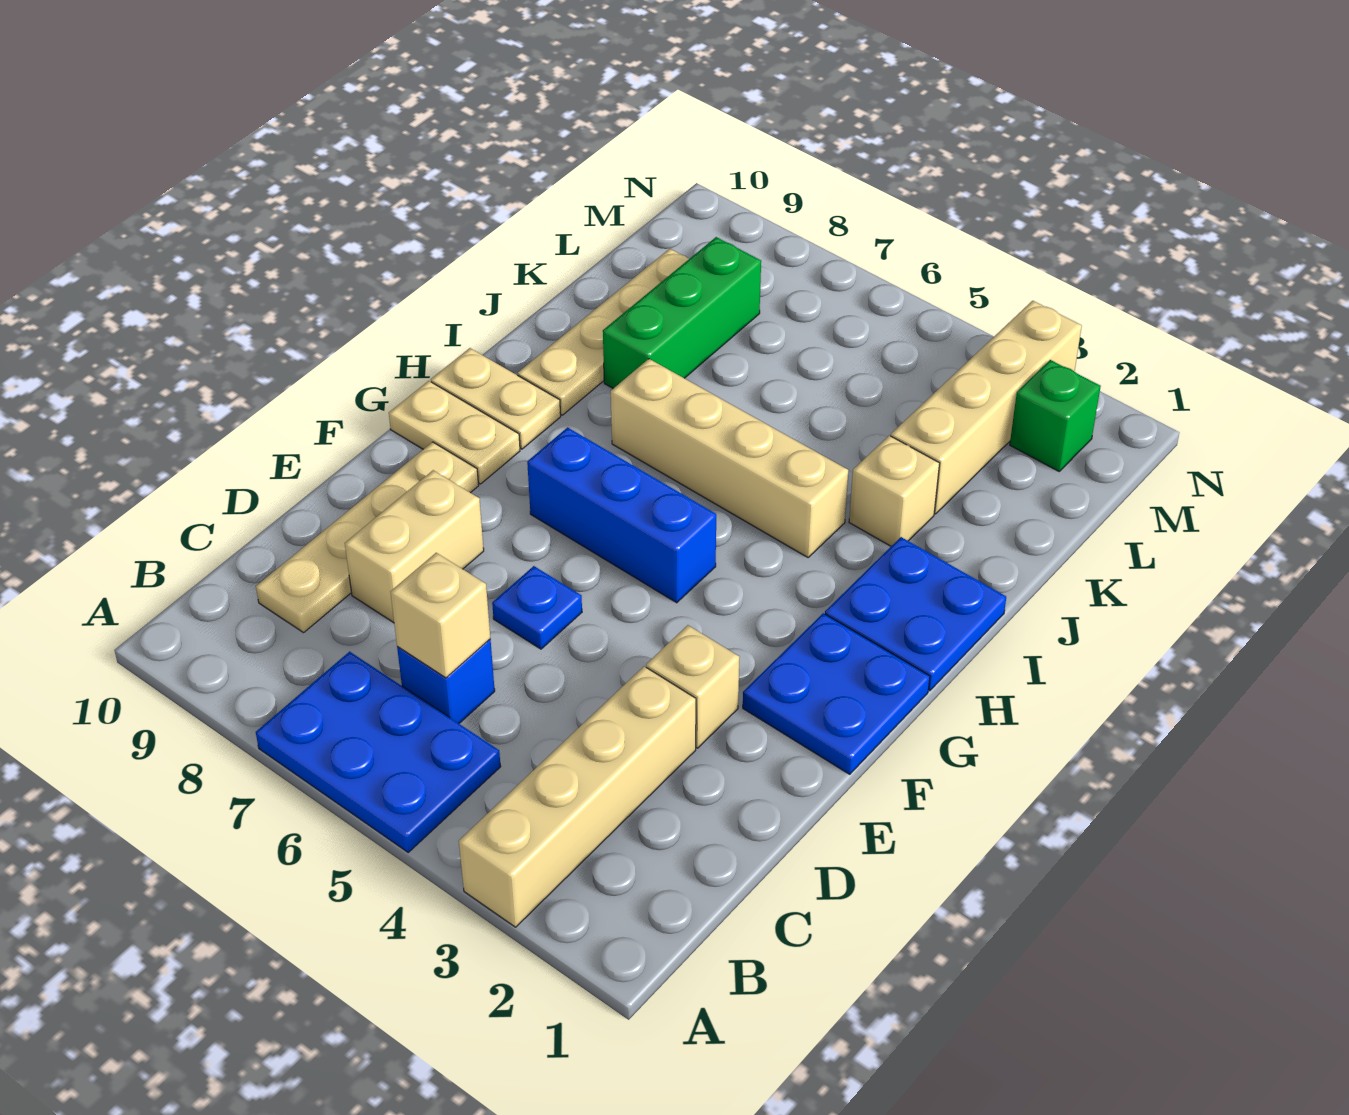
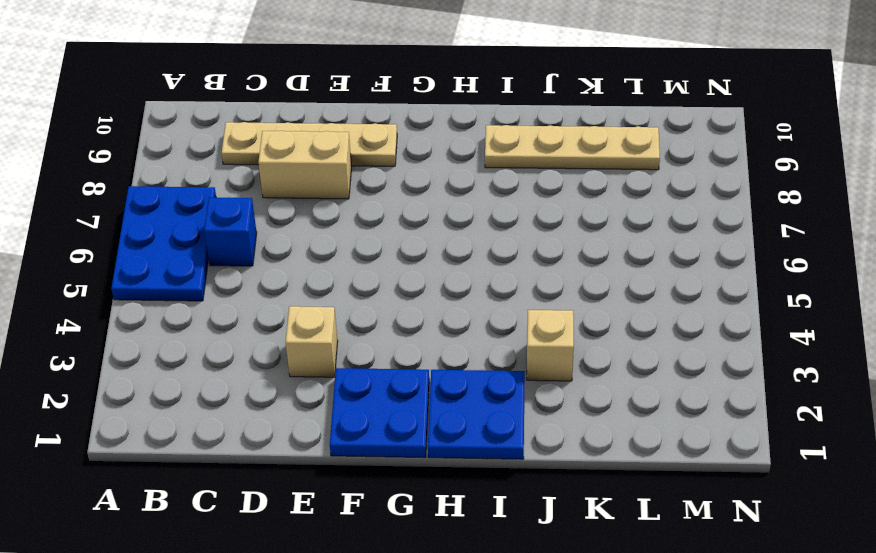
none -> tan 1x4 brick [459,666,696,927]
none -> blue 1x1 plate [492,566,582,649]
none -> blue 1x3 brick [527,428,716,603]

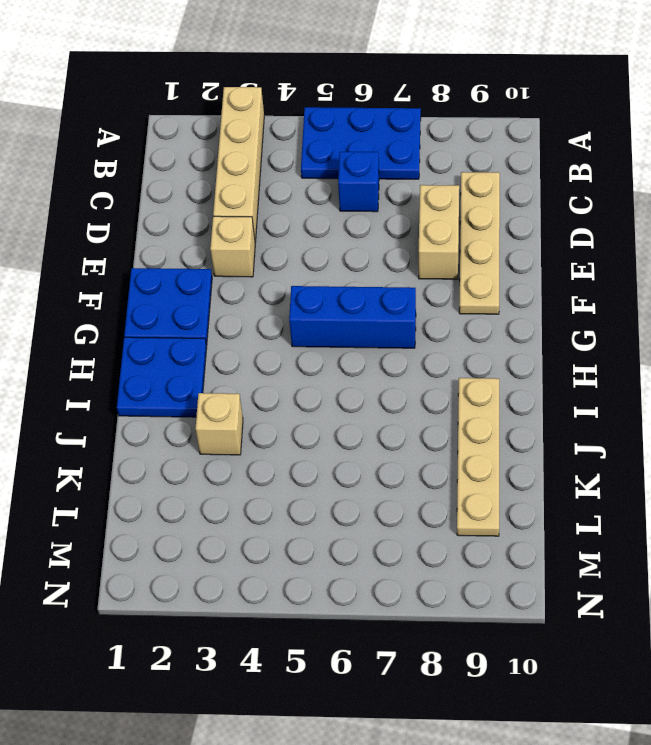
none -> blue 1x1 plate [492,566,582,649]
none -> tan 1x2 plate [389,381,520,484]
none -> tan 1x2 plate [431,348,561,449]

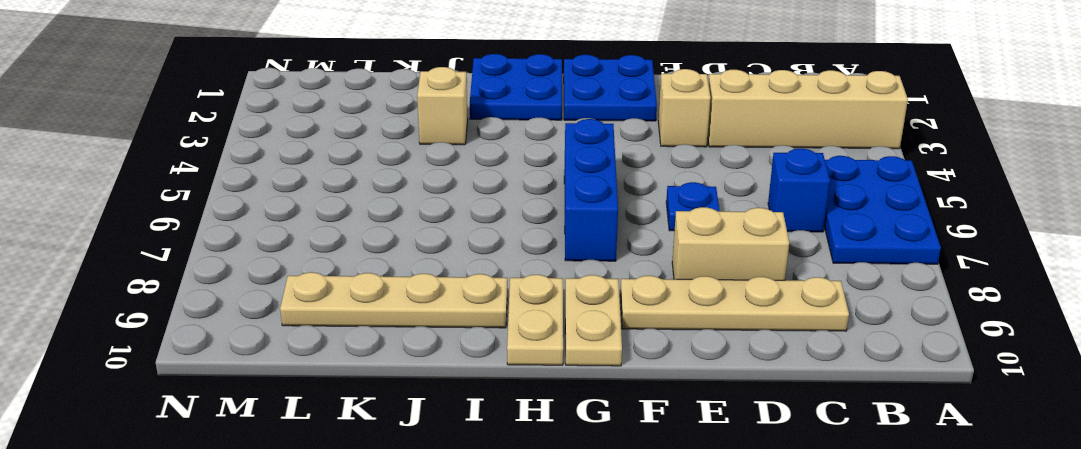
none -> tan 1x4 brick [611,359,848,557]
none -> green 1x3 brick [603,237,761,389]
none -> tan 1x4 brick [891,301,1082,514]

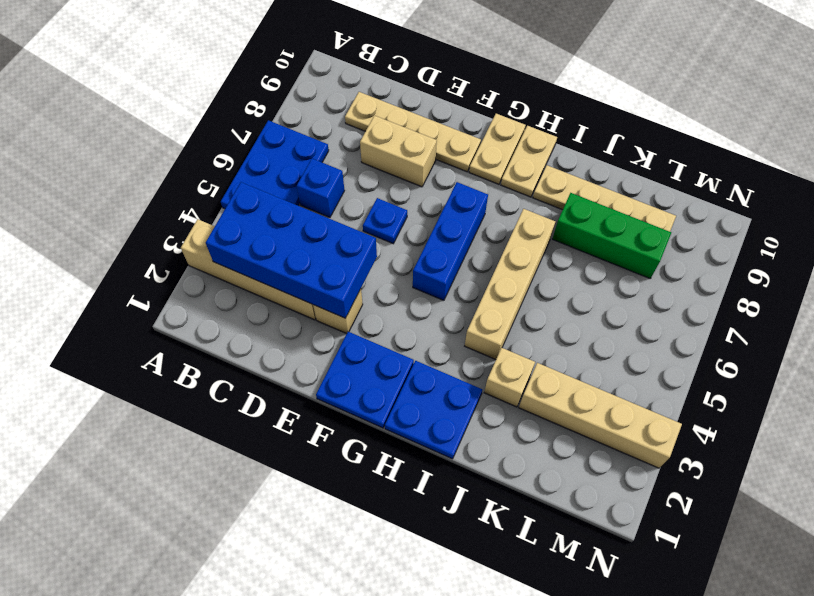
blue 2x4 brick [206,182,377,318] -> none
none -> green 1x1 brick [1010,360,1101,471]
none -> tan 1x1 brick [391,553,490,678]

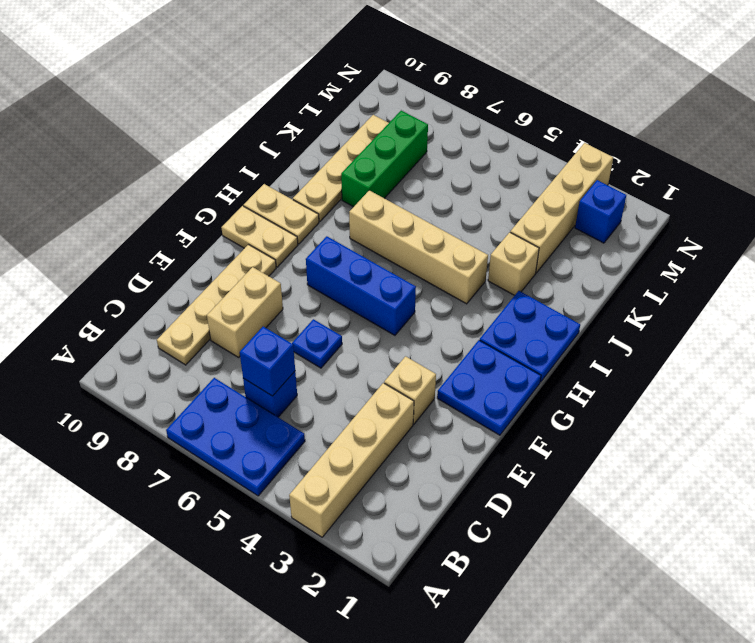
blue 1x1 brick [240,327,295,396] -> tan 1x1 brick [391,553,490,678]
blue 1x1 brick [575,180,626,243] -> green 1x1 brick [1010,360,1101,471]

